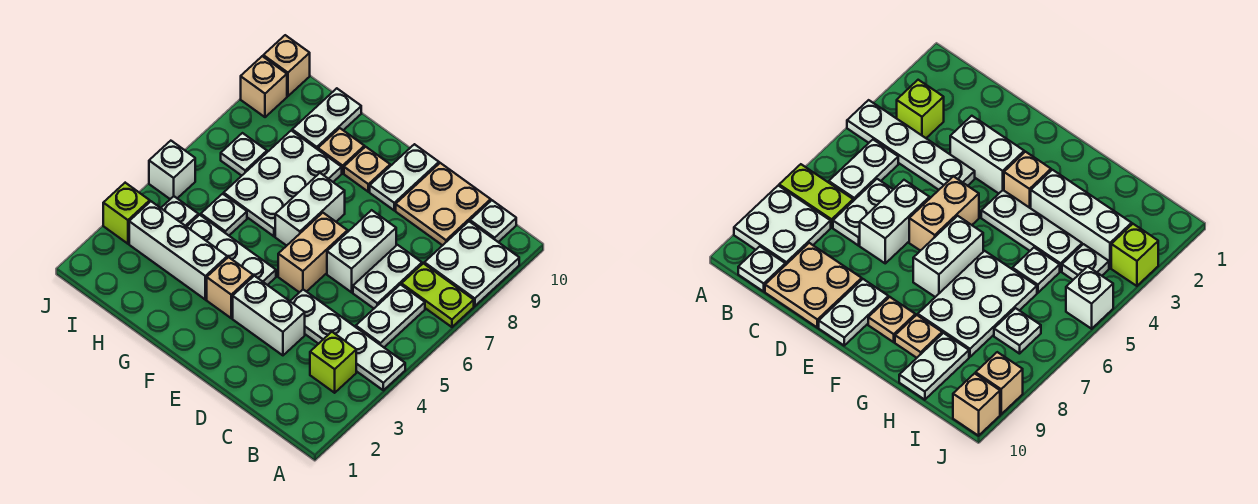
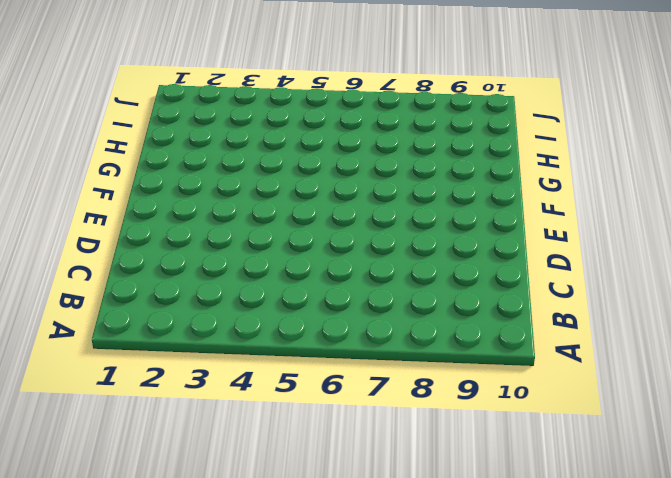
none -> white 1x4 plate [290,290,405,390]
none -> lime 1x2 plate [402,263,474,327]
none -> white 2x2 plate [424,221,519,306]

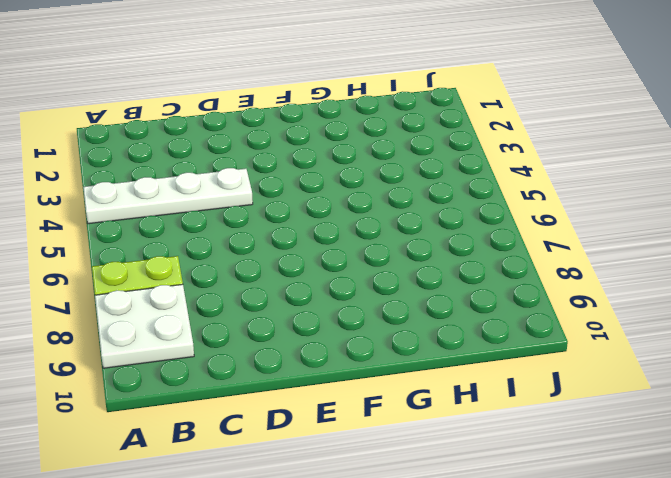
none -> lime 1x1 brick [310,332,356,393]
none -> white 1x2 plate [356,285,425,347]
none -> white 1x1 plate [470,200,516,242]

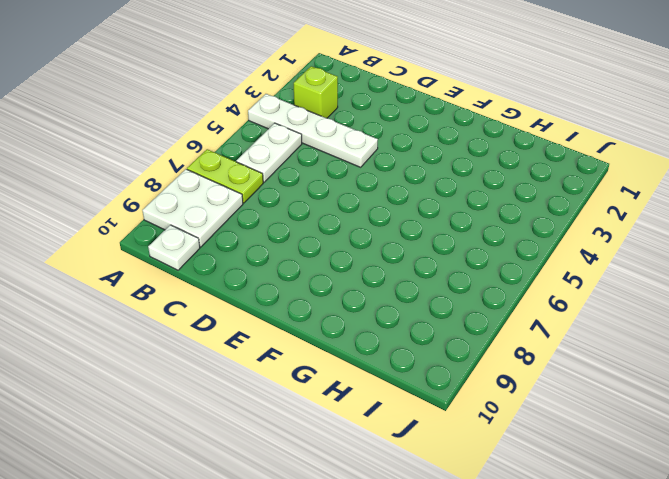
none -> white 1x2 plate [353,245,422,308]
none -> tan 2x2 plate [396,163,491,245]
none -> white 1x2 brick [233,276,305,355]

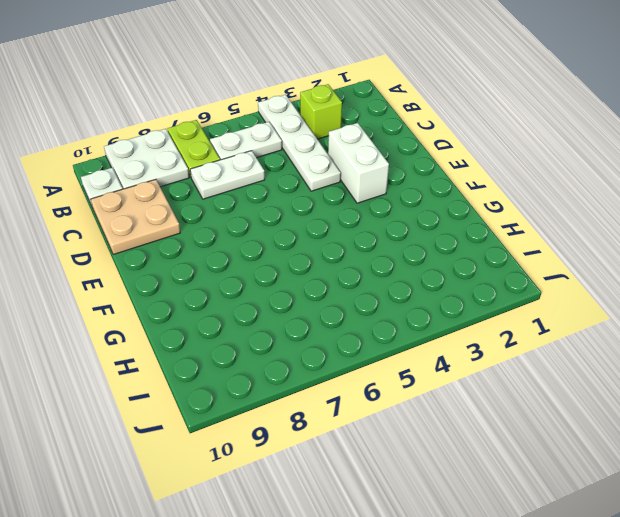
none -> white 1x2 brick [327,210,396,292]
none -> tan 1x2 brick [278,213,348,292]
none -> white 1x2 plate [370,144,439,210]

